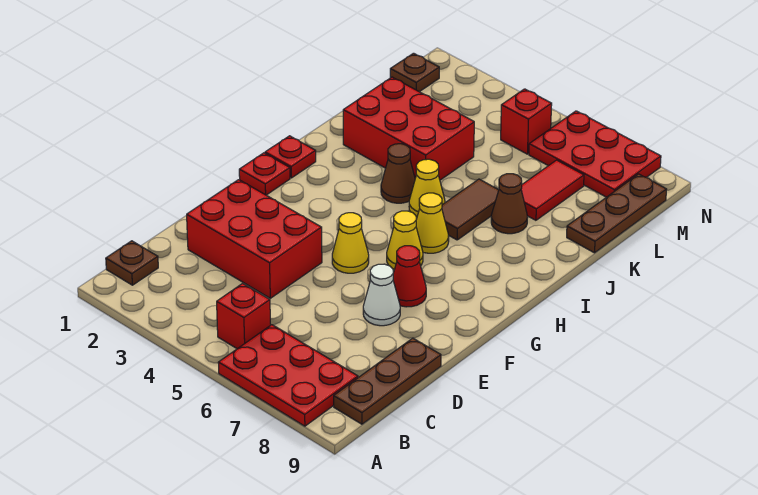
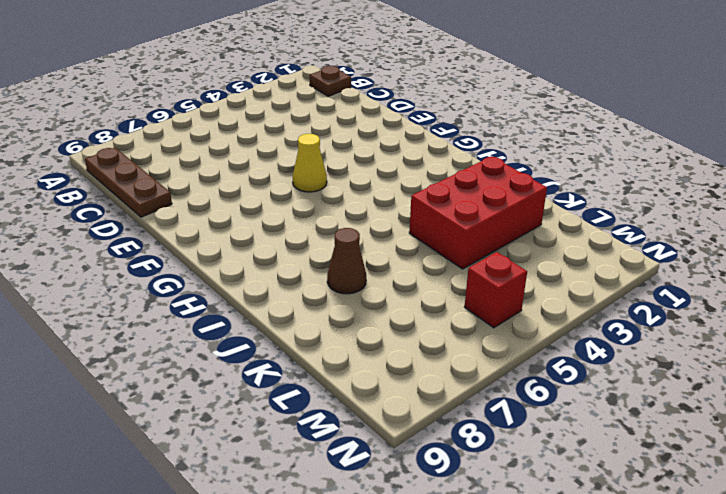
none -> red 2x3 plate [218,325,358,426]
none -> red 1x1 brick [217,283,271,349]
none -> red 2x3 brick [187,180,322,298]

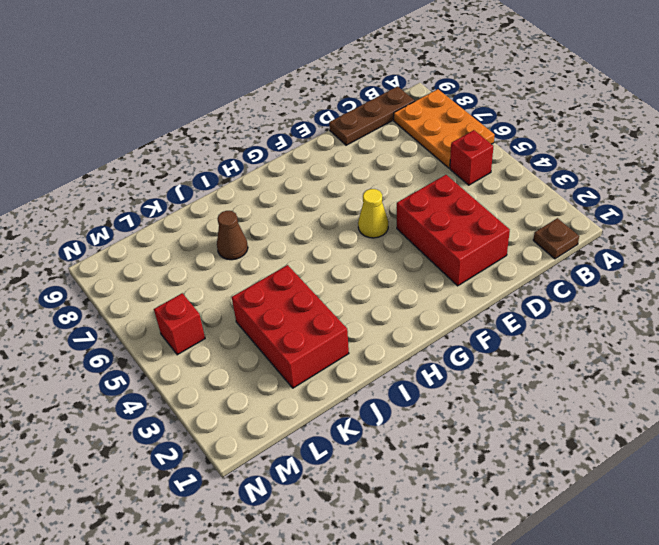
orange 2x3 plate [394,89,494,168] -> red 2x3 plate [218,325,358,426]
none -> white 1x1 cone [363,264,400,326]
none -> red 1x1 cone [393,246,426,307]
none -> red 1x1 plate [239,153,290,195]

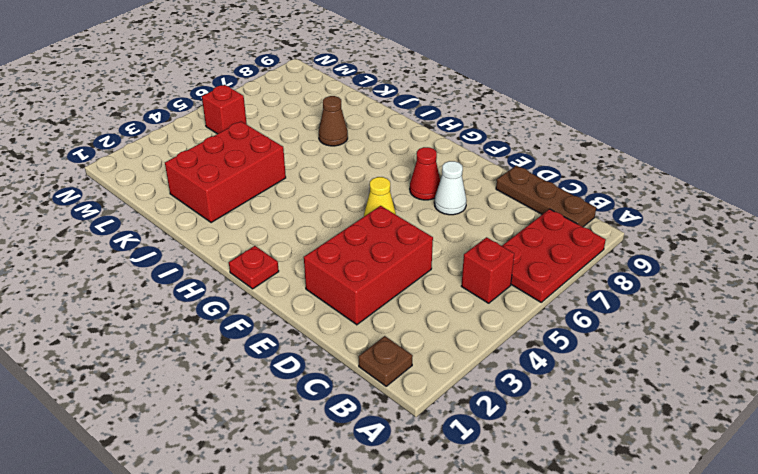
none -> yellow 1x1 cone [387,211,423,269]
none -> red 1x1 plate [265,136,316,178]
none -> yellow 1x1 cone [416,193,449,253]

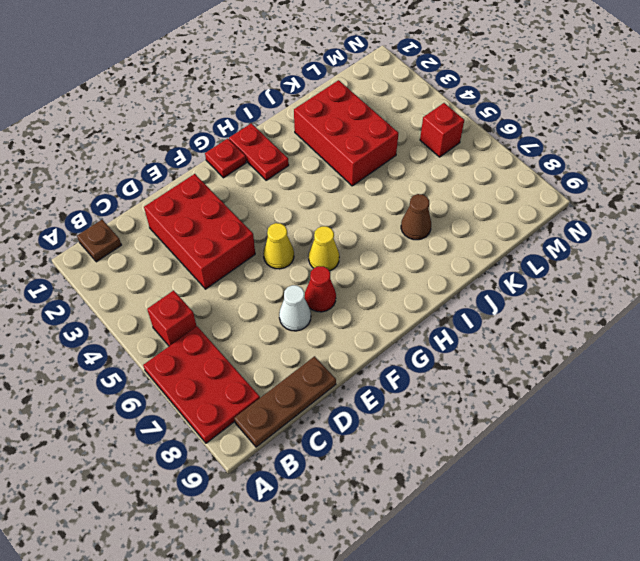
red 1x2 plate [229,123,289,180] -> red 1x1 plate [265,136,316,178]
none -> yellow 1x1 cone [416,193,449,253]
none -> brown 1x1 cone [381,144,415,203]
none -> yellow 1x1 cone [409,159,445,217]

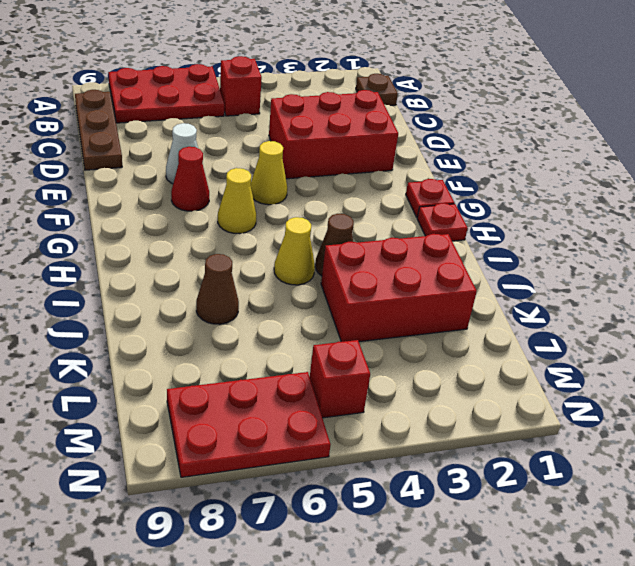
none -> yellow 1x1 cone [416,193,449,253]
none -> brown 1x2 tile [442,179,499,240]
none -> red 1x2 tile [521,160,584,220]

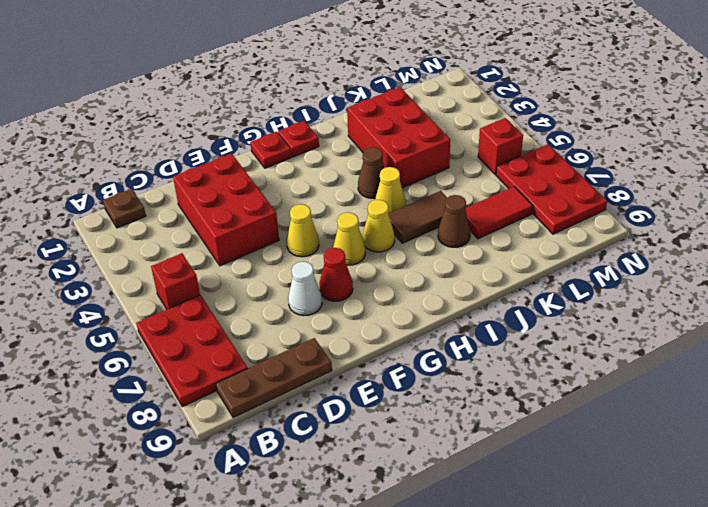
none -> brown 1x3 plate [567,174,667,253]
none -> brown 1x1 plate [390,53,439,92]

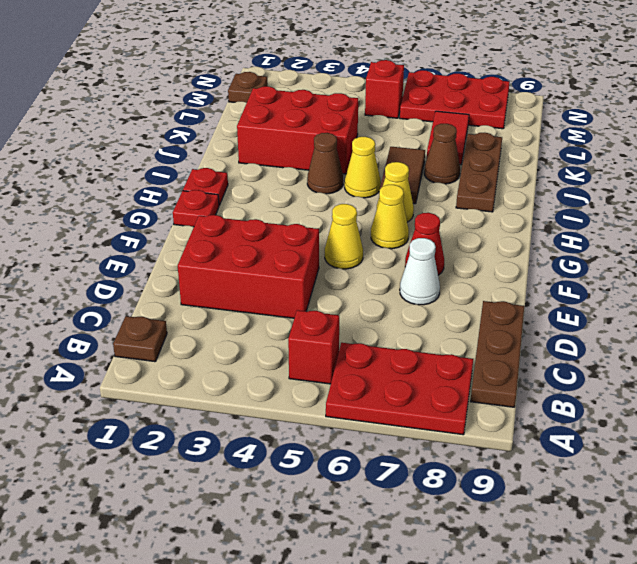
brown 1x3 plate [456,133,502,212] -> brown 1x3 plate moved to [567,174,667,253]

